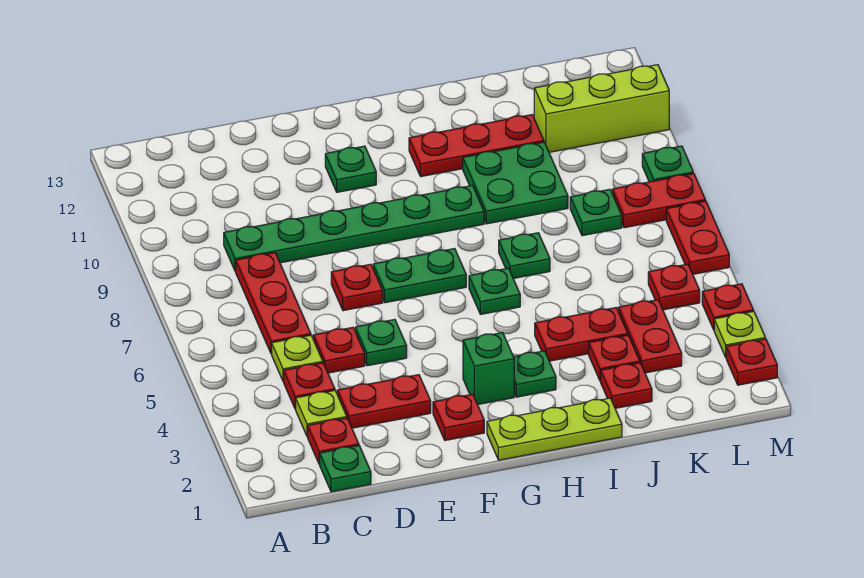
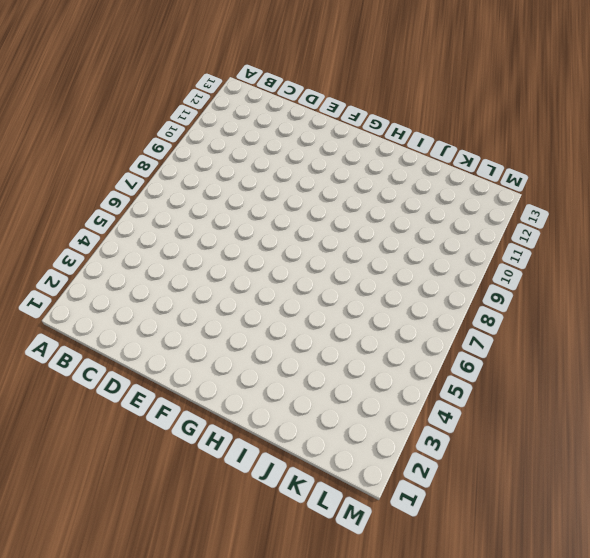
none -> green 1x1 plate [320,446,371,492]
none -> red 1x1 plate [308,418,359,464]
none -> lime 1x1 plate [296,390,347,437]
none -> red 1x1 plate [284,363,335,409]

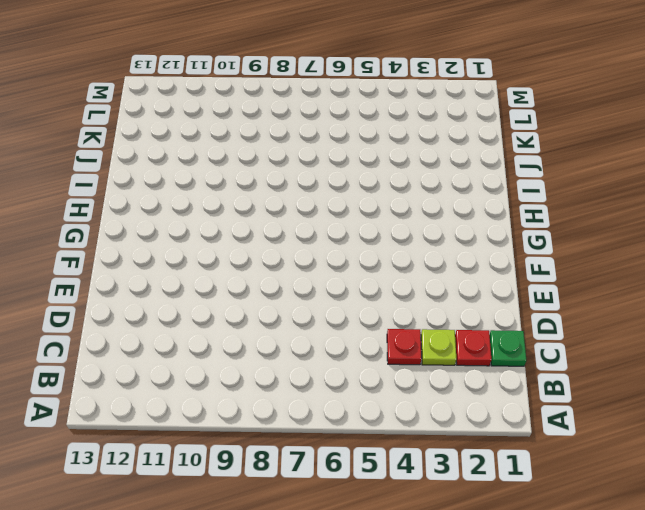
none -> lime 1x1 plate [272,335,323,382]
none -> red 1x3 plate [236,253,311,354]
none -> green 1x6 plate [224,186,484,271]
none -> red 1x2 plate [337,375,431,428]

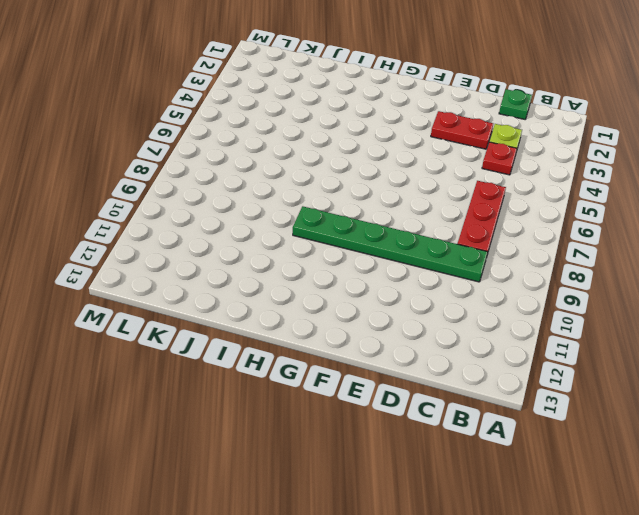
none -> red 1x1 plate [308,418,359,464]
none -> lime 1x1 plate [272,335,323,382]
none -> red 1x1 plate [313,327,365,373]
none -> green 1x1 plate [355,319,407,366]

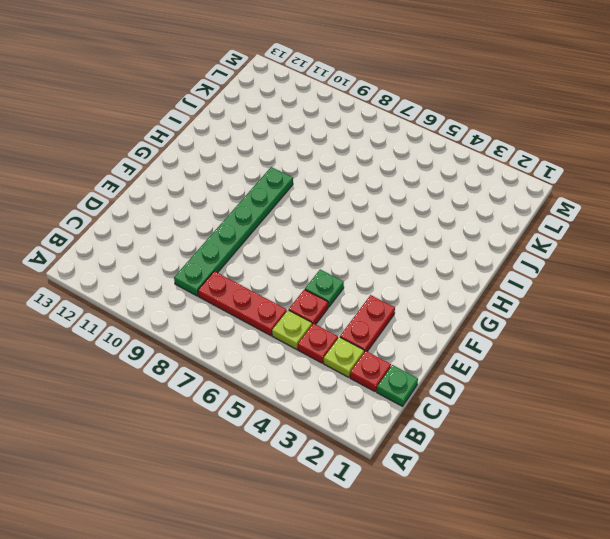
none -> red 1x1 plate [331,264,383,311]
none -> red 1x1 plate [433,394,484,440]
none -> green 1x2 plate [373,249,466,303]
none -> green 1x1 plate [325,146,376,192]

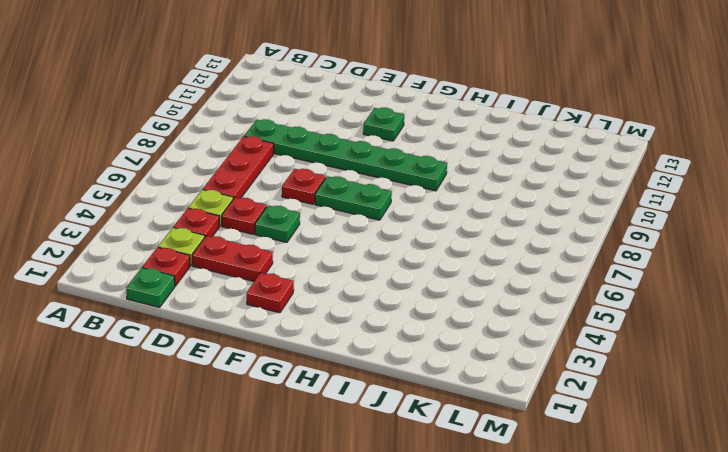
none -> lime 1x3 plate [487,398,622,460]
none -> green 1x1 brick [463,333,514,404]
none -> green 1x1 plate [514,351,556,397]
none -> green 1x1 plate [469,268,520,314]

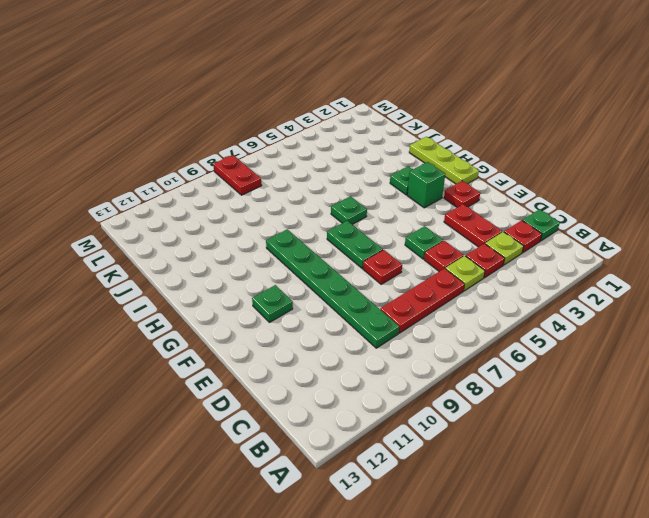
none -> red 1x3 plate [409,115,544,177]
none -> red 1x2 plate [535,308,628,361]
none -> green 1x1 plate [499,233,550,278]
none -> green 2x2 plate [463,142,568,224]

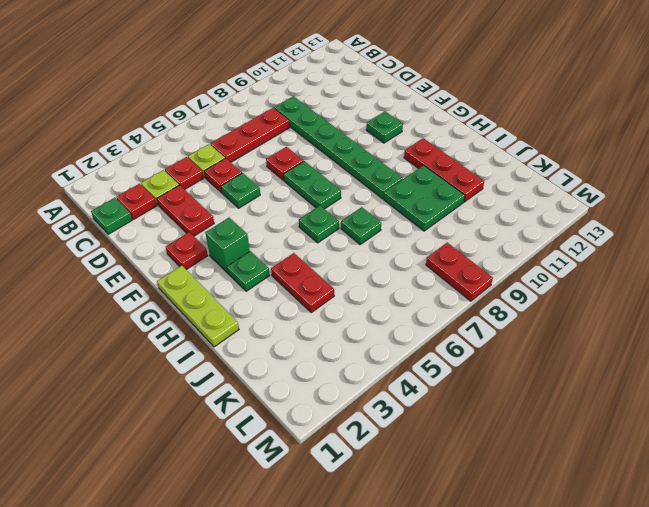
none -> red 1x1 plate [601,363,652,408]
none -> red 1x1 plate [589,335,640,381]
none -> red 1x2 plate [618,300,682,373]
none -> green 1x1 plate [570,189,622,236]

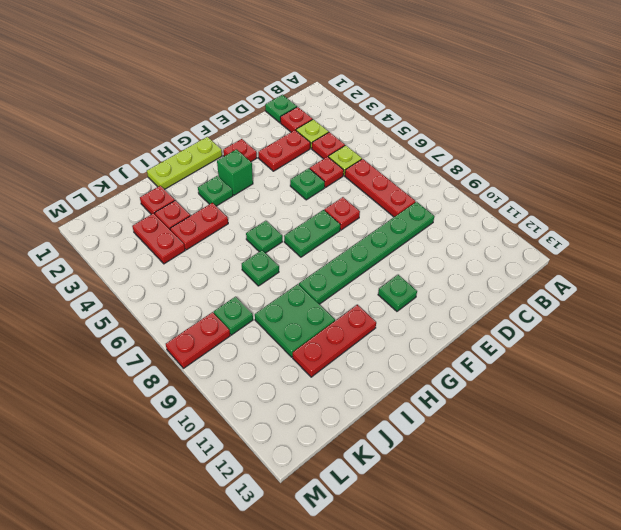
none -> lime 1x3 brick [534,65,669,152]
none -> red 1x1 plate [648,264,700,310]
none -> red 1x1 plate [726,339,777,385]
none -> lime 1x1 plate [714,311,765,357]

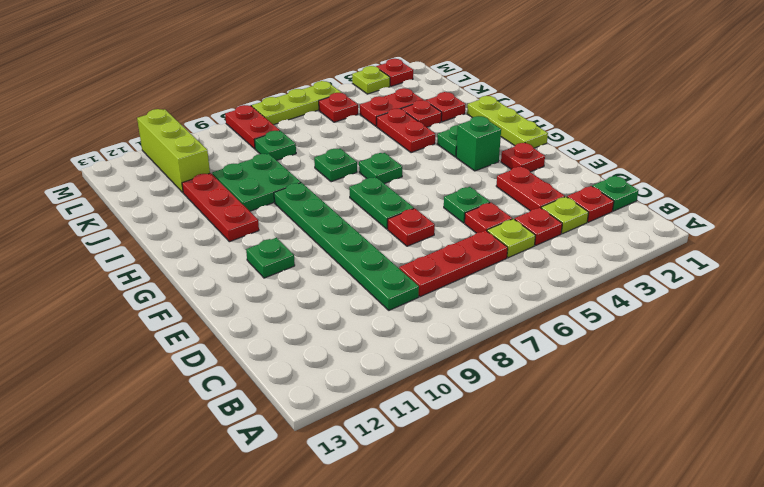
lime 1x3 plate [252,81,341,125] -> red 1x2 plate [666,201,729,274]
none -> red 1x1 plate [702,284,753,330]
none -> green 1x1 plate [642,146,693,182]

